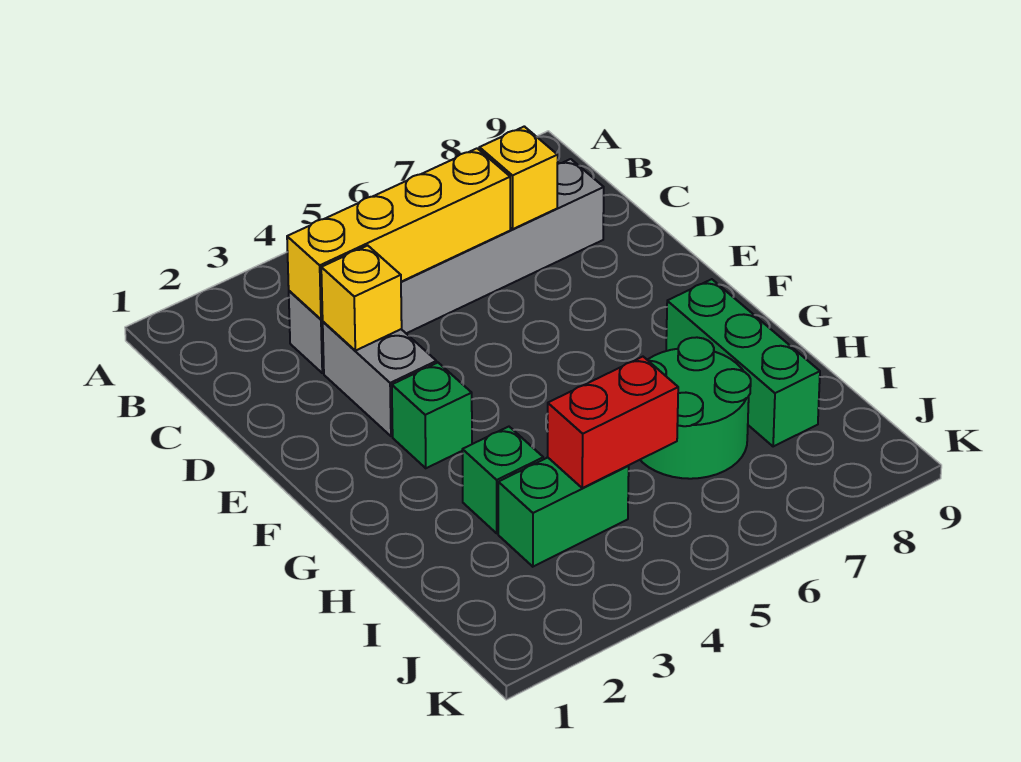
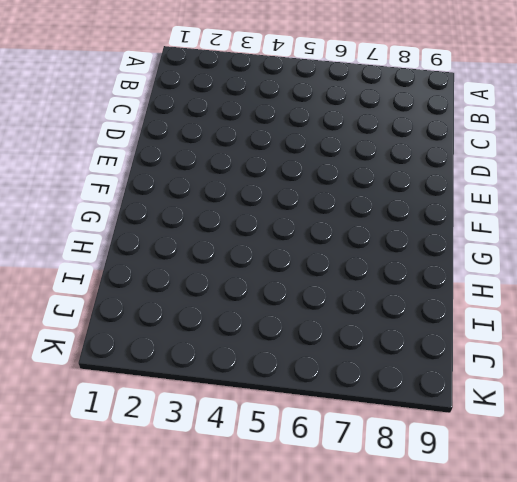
none -> grey 1x6 brick [289,159,604,373]
none -> grey 1x2 brick [323,322,437,436]

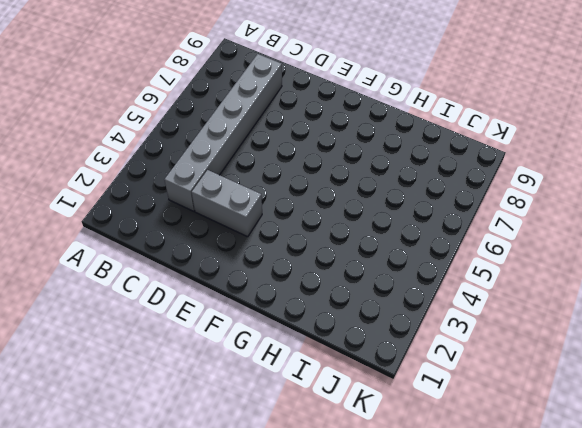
none -> green 1x1 brick [392,363,472,468]
none -> green 1x3 brick [666,279,820,446]

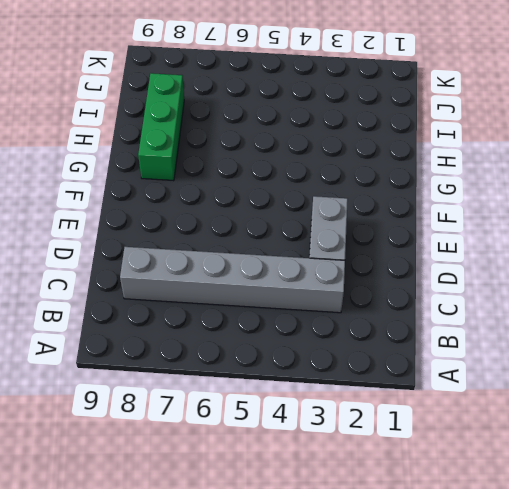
none -> green 1x1 brick [392,363,472,468]
none -> green 1x1 brick [462,427,543,533]

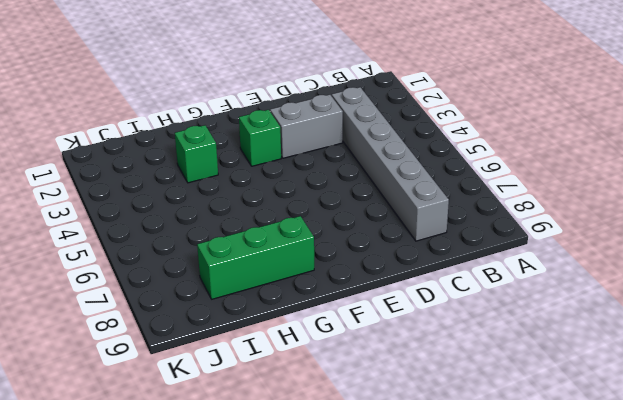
none -> green 2x2 round brick [640,337,751,479]
none -> green 1x2 brick [498,458,629,567]

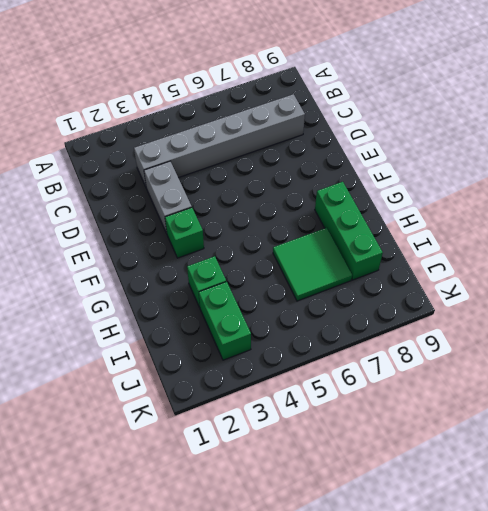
green 2x2 tile [273,228,352,301] -> green 2x2 round brick [640,337,751,479]
green 1x2 brick [199,282,251,360] -> green 1x2 brick turned to [498,458,629,567]
none -> yellow 1x4 brick [287,148,510,319]
none -> yellow 1x1 brick [479,126,558,229]

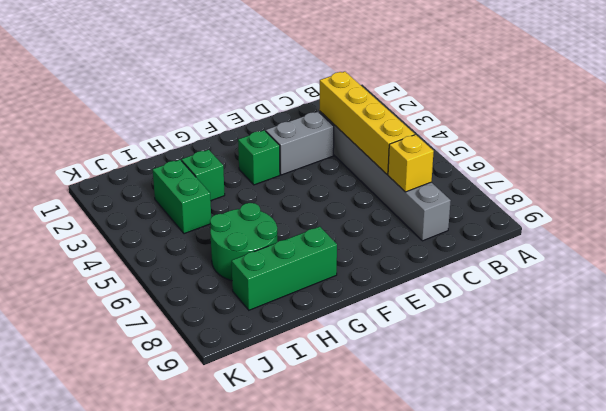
none -> yellow 1x1 brick [321,245,402,351]
none -> red 1x2 brick [548,357,678,488]

